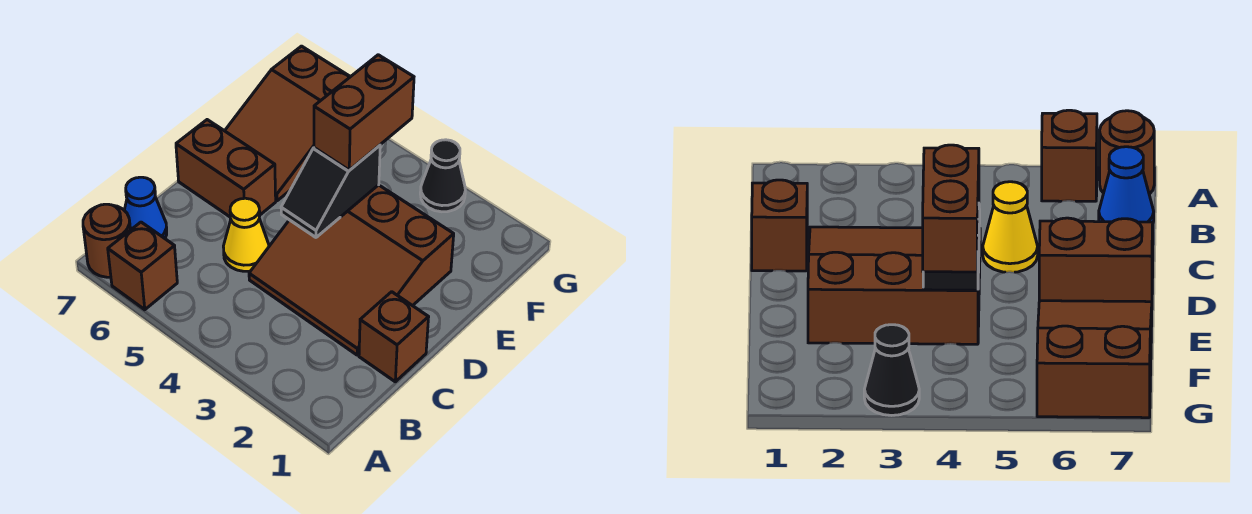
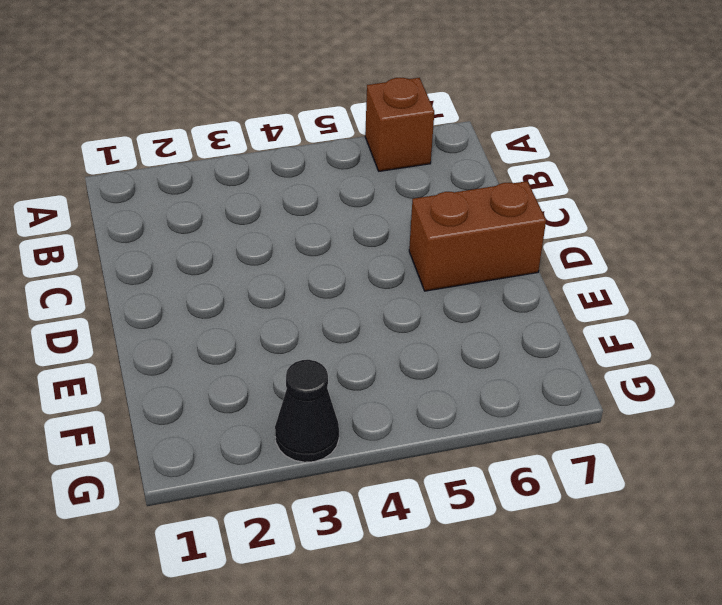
none -> brown 1x1 round brick [83,204,130,277]
none -> blue 1x1 cone [124,177,167,238]

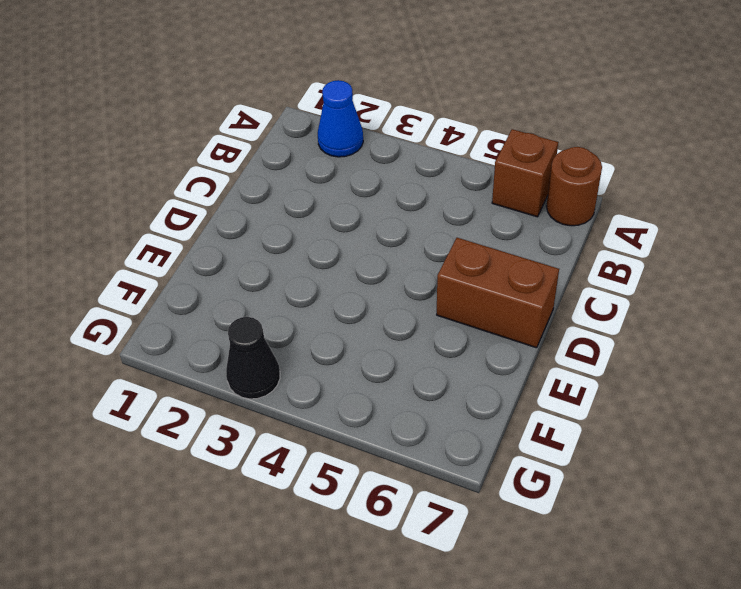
blue 1x1 cone [318,80,363,157] -> blue 1x1 cone moved to [124,177,167,238]
none -> brown 1x1 brick [359,292,429,382]
none -> brown 3x3 slope [249,185,454,355]

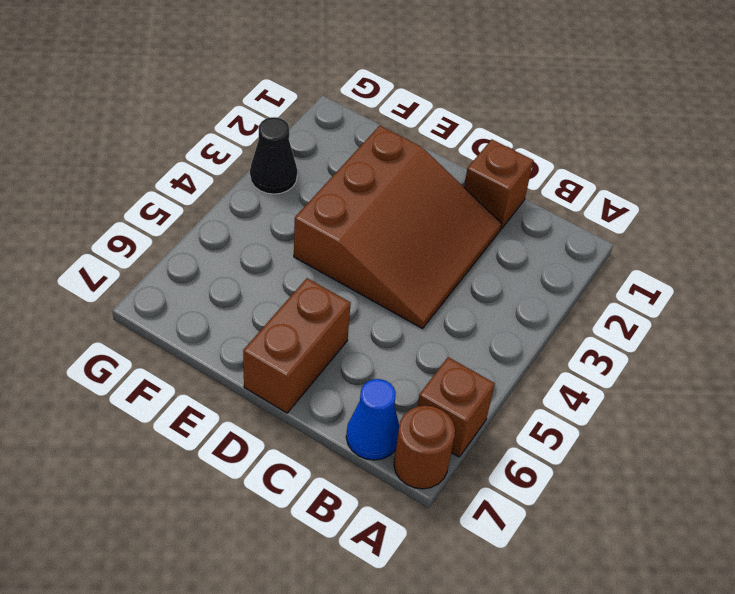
none -> yellow 1x1 cone [223,198,269,271]
none -> brown 2x3 slope [225,46,350,201]

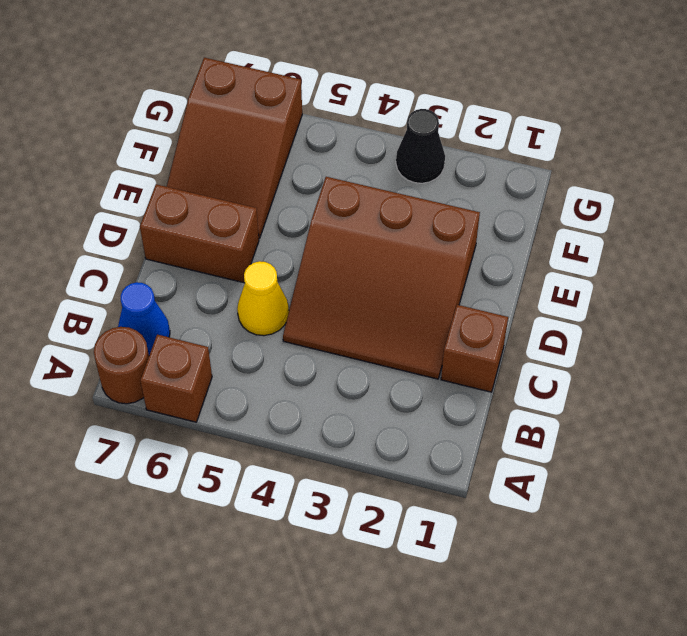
none -> black 1x2 slope [281,145,380,237]
none -> brown 1x2 brick [314,55,414,170]

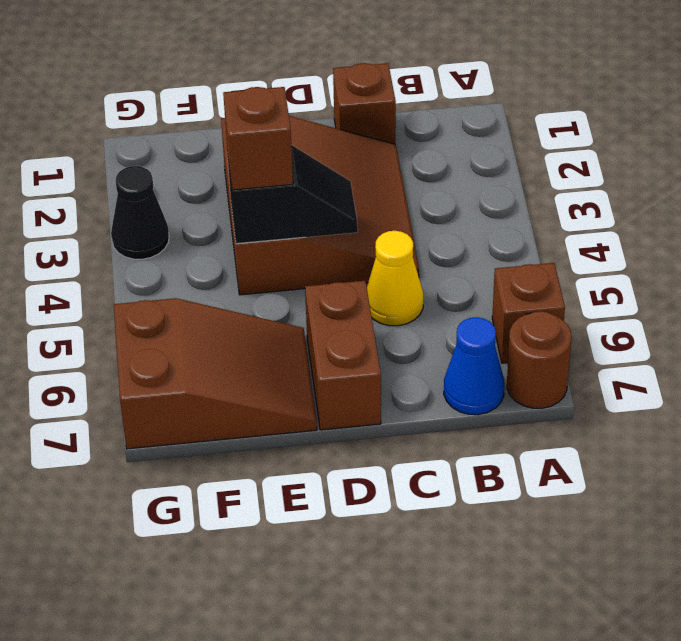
brown 1x1 brick [223,87,293,190] -> brown 1x2 brick [314,55,414,170]

